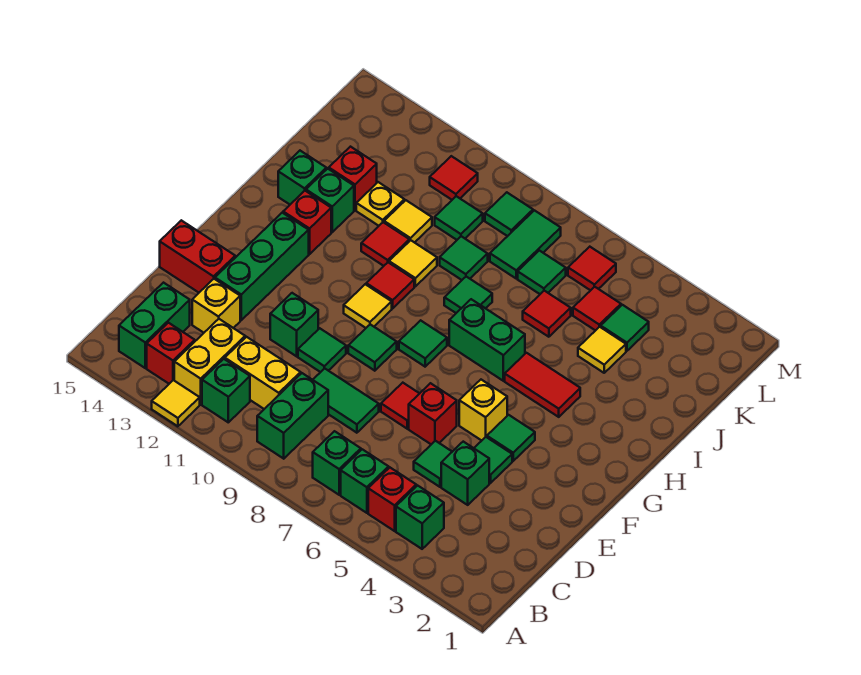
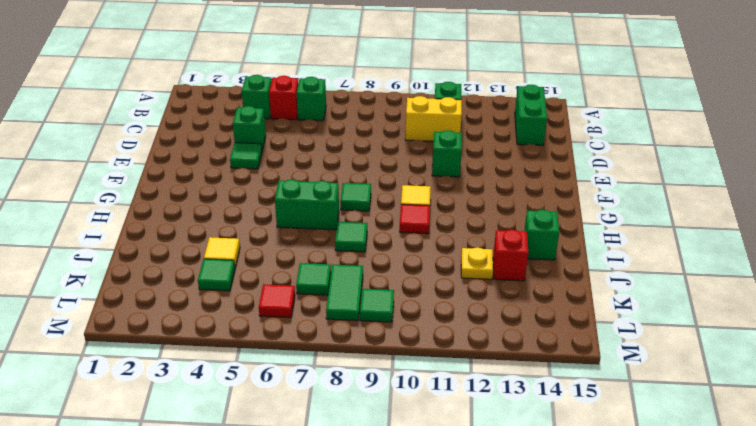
none -> yellow 1x1 tile [152,380,200,426]
none -> green 1x1 brick [313,431,361,495]
none -> green 1x2 brick [257,373,328,459]
none -> yellow 1x2 brick [174,319,245,404]

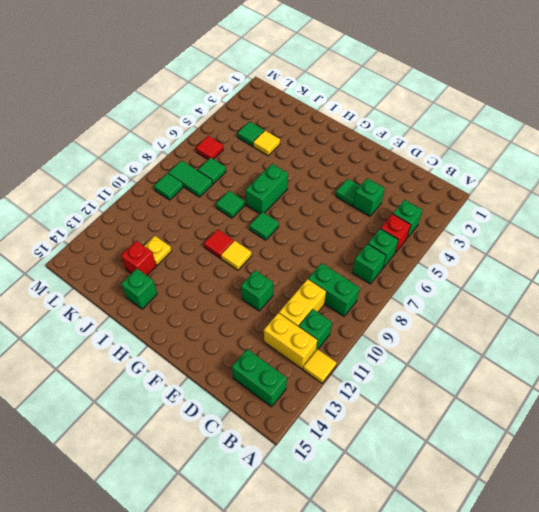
none -> red 1x1 brick [147,323,195,384]
none -> green 1x1 tile [414,441,452,487]
none -> green 1x2 tile [313,368,379,433]
none -> yellow 1x1 brick [192,279,240,333]

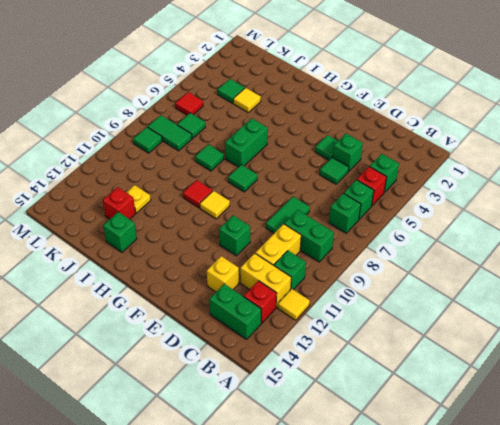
none -> red 1x1 brick [409,383,457,444]
none -> red 1x1 tile [381,383,420,429]
none -> green 1x1 tile [298,328,346,372]
none -> green 1x3 brick [215,213,309,320]

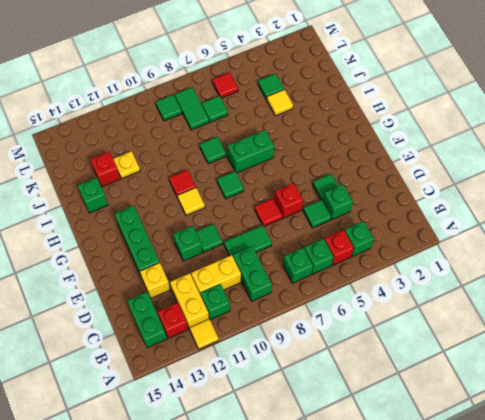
none -> red 1x2 brick [160,220,235,293]
none -> green 1x1 tile [487,415,535,461]
none -> yellow 1x1 brick [459,380,507,441]
none -> green 1x1 tile [348,324,397,371]

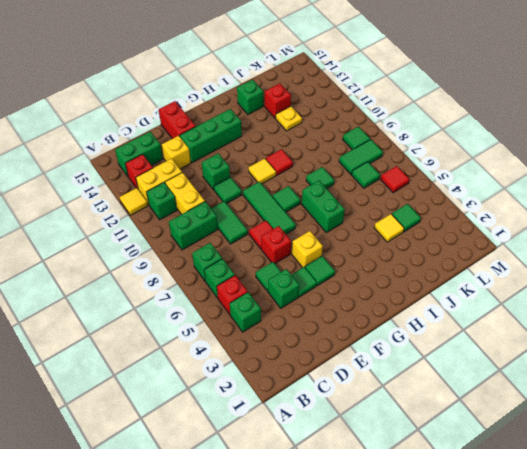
green 1x3 tile [243,181,296,234] -> green 1x1 tile [348,324,397,371]
none -> red 1x2 tile [505,353,580,417]
none -> red 1x1 brick [283,191,331,254]
none -> yellow 1x1 tile [389,240,437,286]
none -> red 1x1 tile [361,222,409,266]

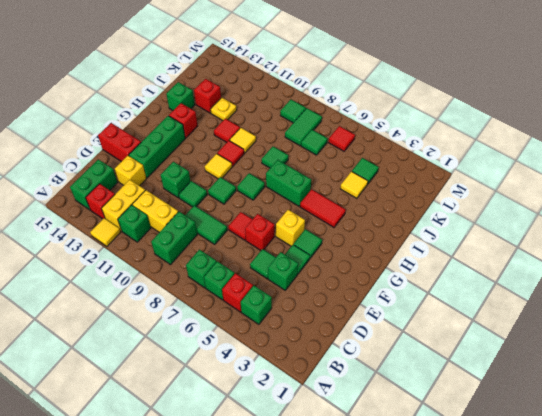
none -> green 1x1 brick [306,169,354,232]
none -> red 1x1 tile [523,291,571,337]
none -> green 1x1 tile [440,236,488,280]
none -> yellow 1x1 tile [384,200,432,243]

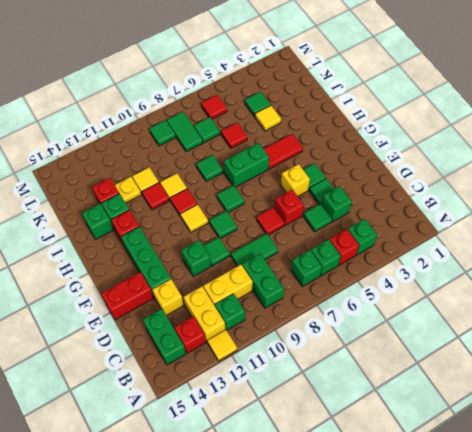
none -> green 1x1 tile [440,236,488,280]
none -> red 1x1 tile [573,287,621,331]
none -> green 1x1 tile [435,196,483,240]
none -> red 1x1 tile [430,156,478,200]

